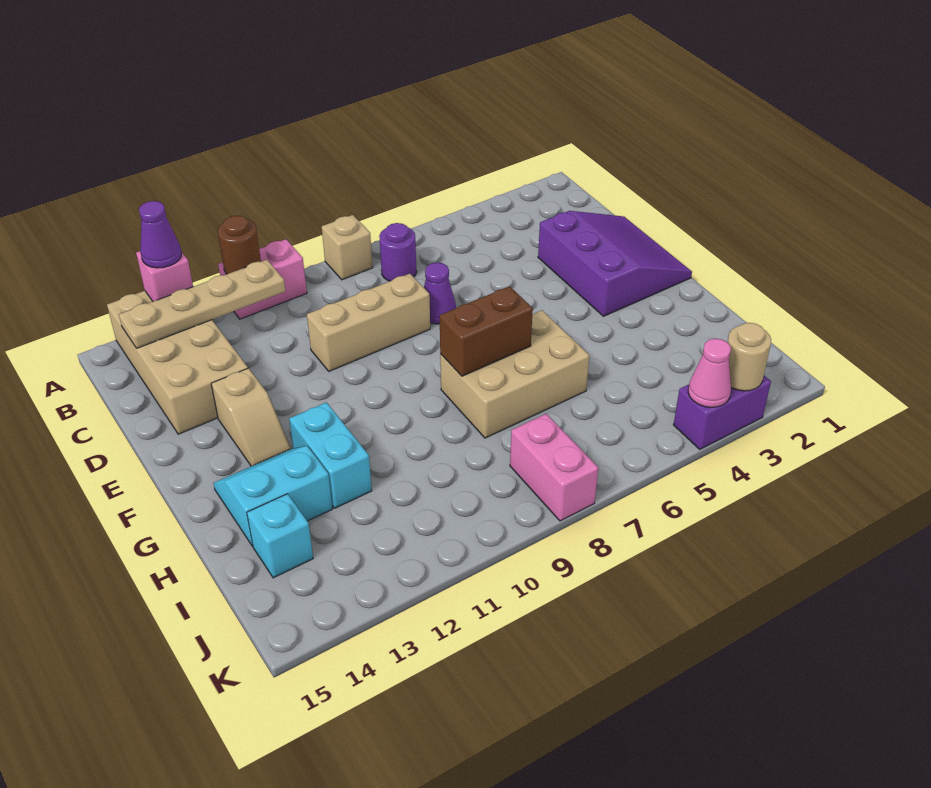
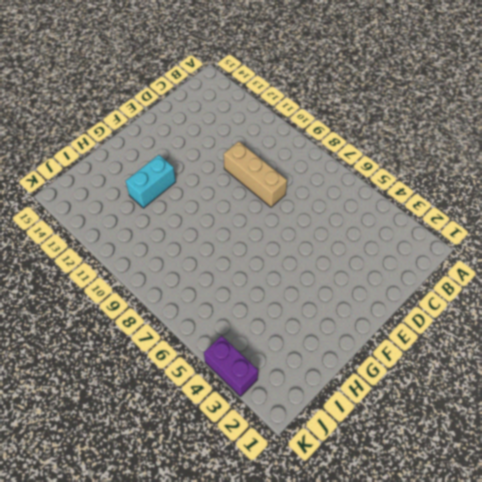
none -> tan 1x1 brick [322,215,373,280]
none -> pink 1x2 brick [218,239,307,319]
none -> tan 2x4 brick [107,291,248,434]

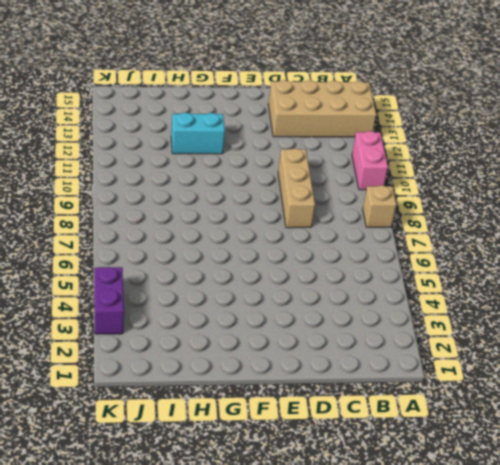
none -> purple 1x1 round brick [379,223,417,281]
none -> purple 3x3 slope [538,211,692,316]
none -> purple 1x1 cone [424,262,456,324]

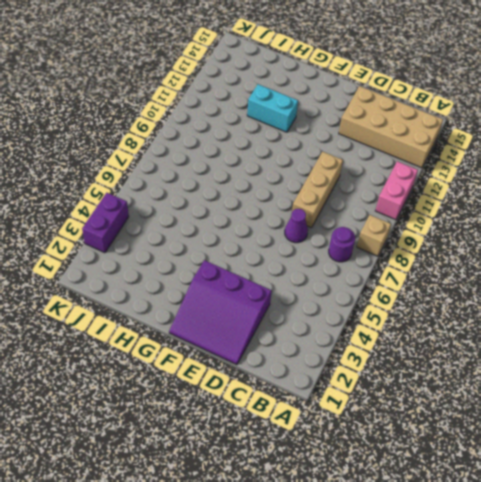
none -> tan 1x2 slope [211,368,291,466]
none -> tan 2x3 brick [440,310,590,438]
none -> cyan 2x2 slope [213,446,332,546]

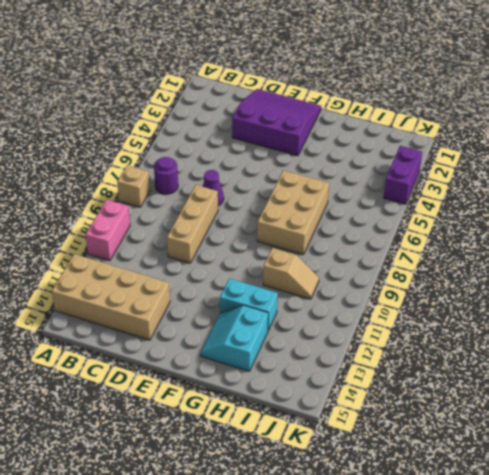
tan 1x2 slope [263,248,319,299] -> tan 1x2 slope moved to [211,368,291,466]
none -> cyan 1x1 brick [247,494,313,578]
none -> pink 1x2 brick [510,414,598,521]
none -> brown 1x1 round brick [218,215,261,274]

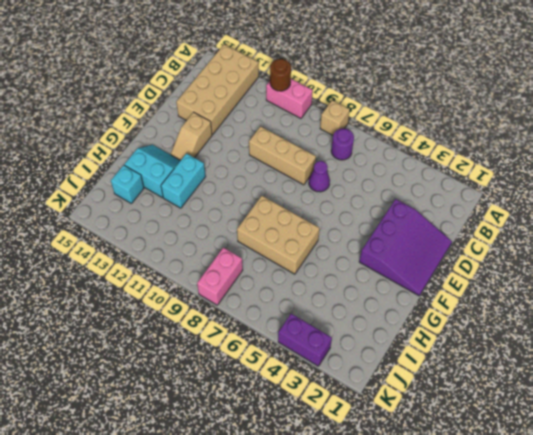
none -> pink 1x1 brick [136,251,193,301]
none -> tan 1x4 plate [119,260,285,348]
none -> brown 1x2 brick [440,286,533,376]

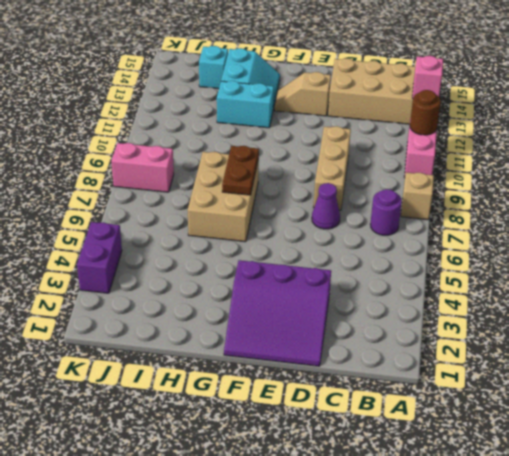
brown 1x2 plate [222,146,259,195] -> brown 1x2 brick [440,286,533,376]
none -> tan 1x4 plate [119,260,285,348]
none -> tan 1x1 round brick [728,323,771,391]
none -> pink 1x1 cone [688,339,731,407]

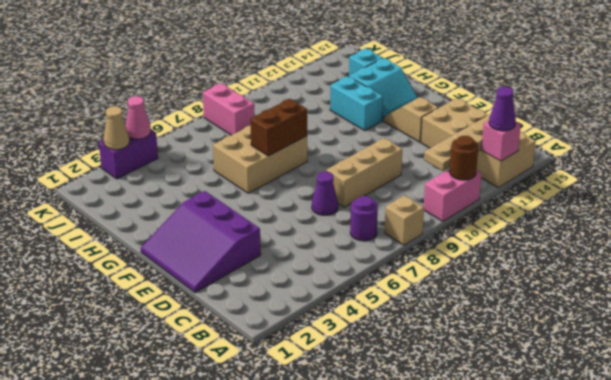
tan 1x1 cone [104,106,130,150] -> tan 1x1 round brick [728,323,771,391]

